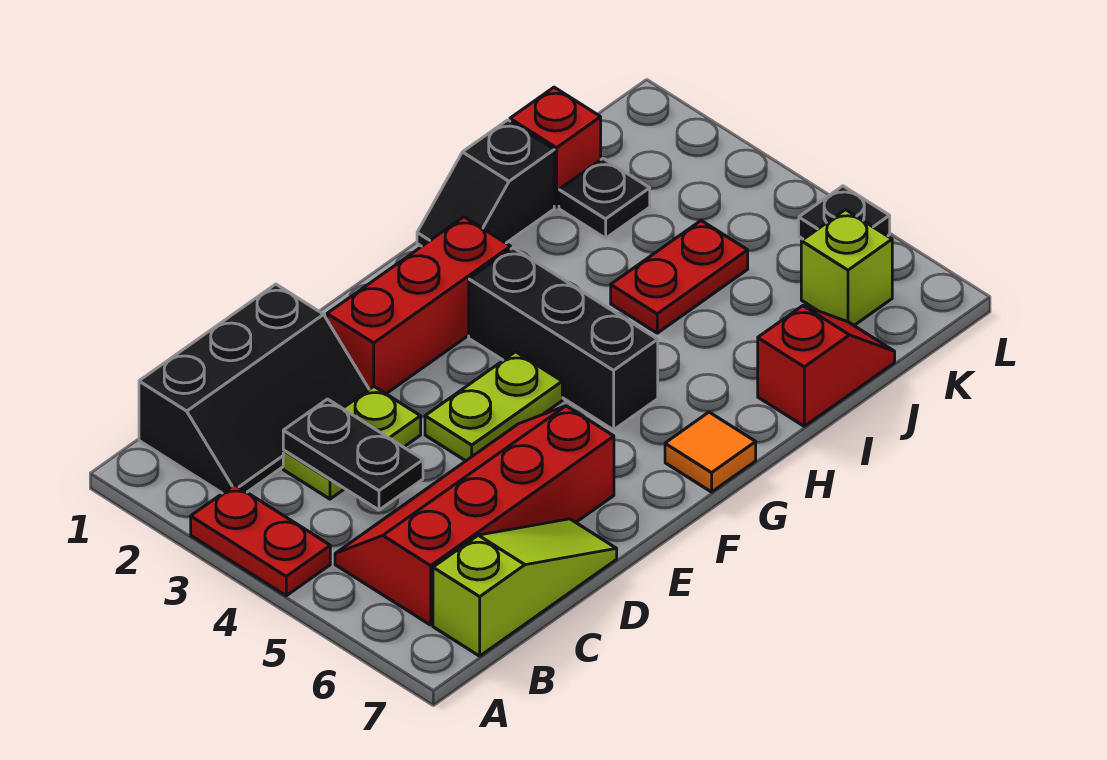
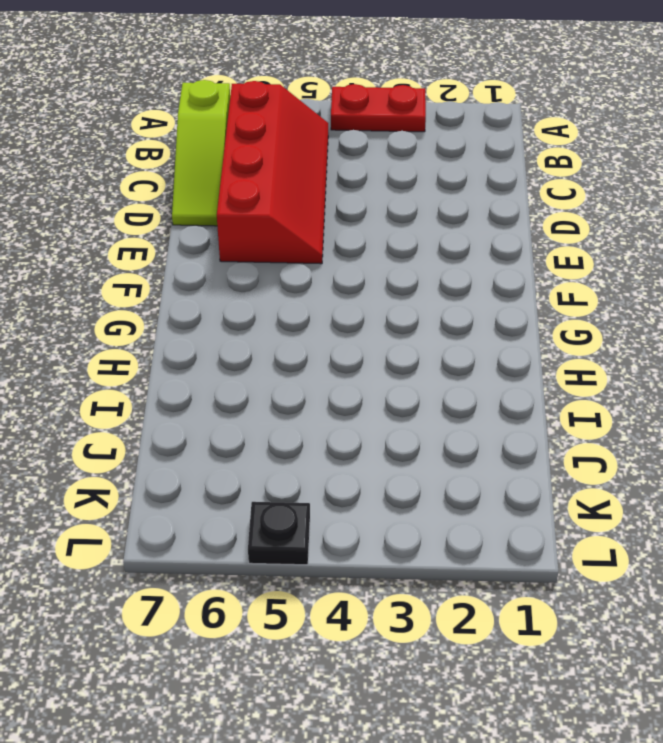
none -> black 2x3 slope [139,284,369,493]
none -> lime 1x2 plate [283,386,421,499]
none -> red 1x3 brick [327,217,511,394]

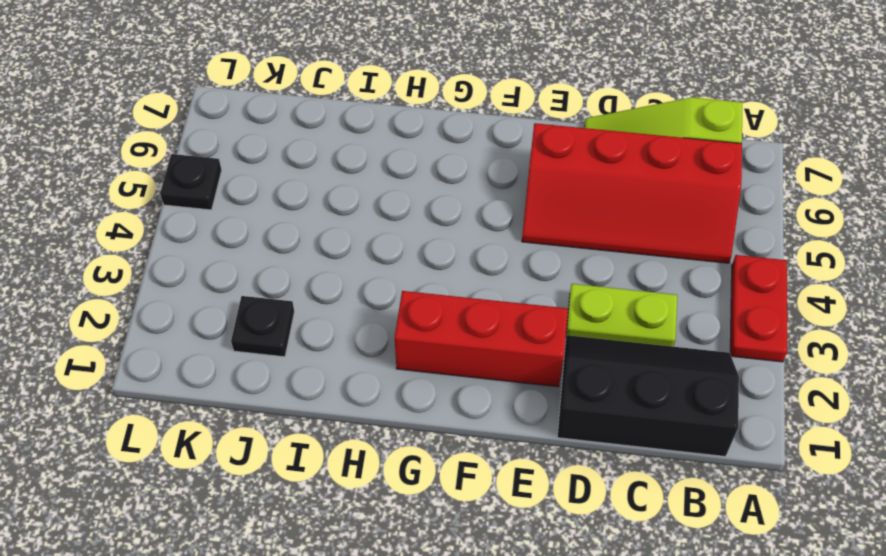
none -> lime 1x2 plate [425,352,562,461]
none -> black 1x3 brick [469,248,658,430]
none -> orange 1x1 tile [665,412,756,492]

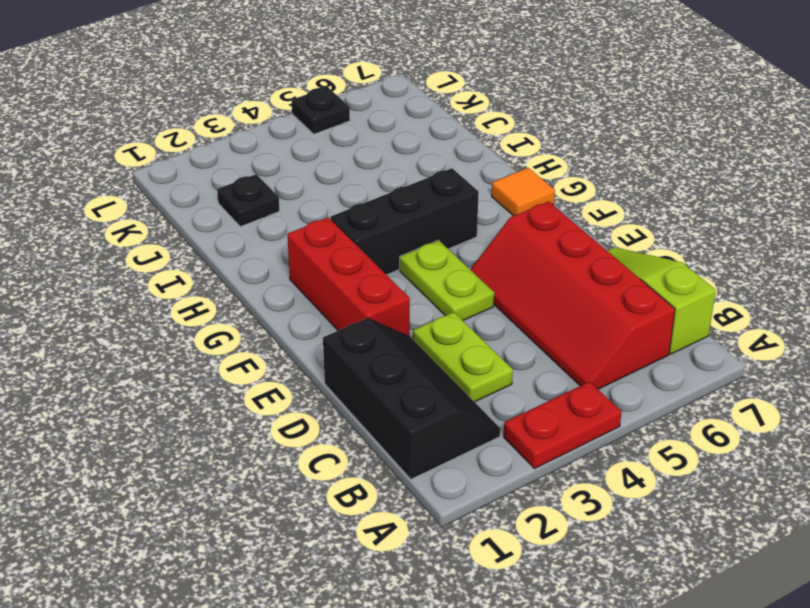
none -> black 1x2 slope [417,120,554,246]
none -> red 1x2 plate [611,221,748,333]
none -> red 1x2 slope [758,306,895,426]

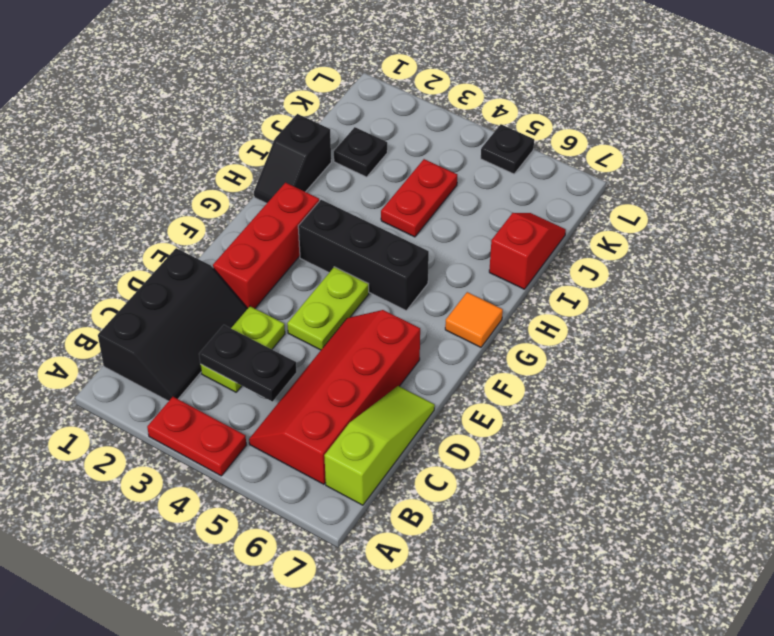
none -> red 1x1 brick [510,87,601,207]
none -> lime 1x1 brick [801,210,892,325]

